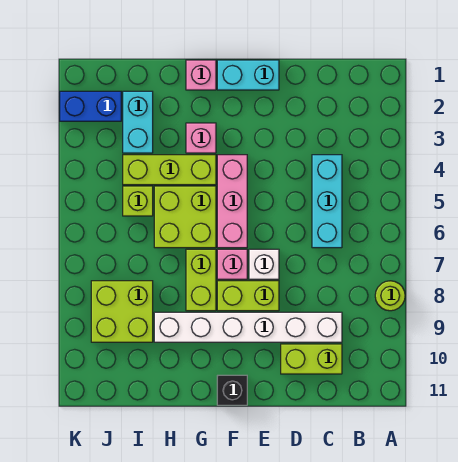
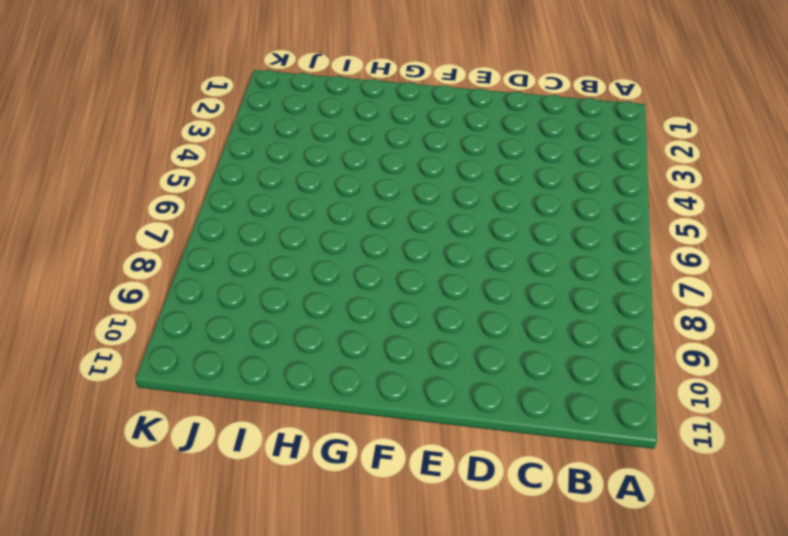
none -> lime 1x1 round brick [375,281,405,311]
none -> cyan 1x3 brick [312,155,342,248]
none -> white 1x6 brick [154,312,342,342]

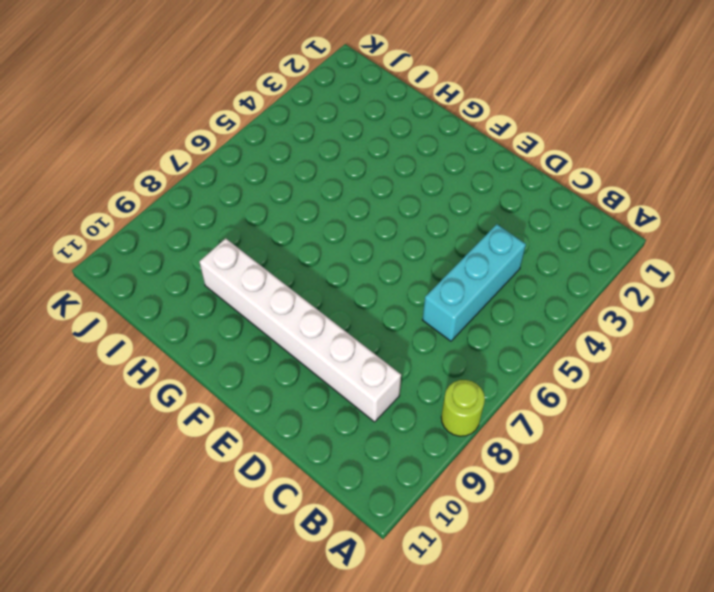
none -> lime 1x2 brick [281,344,342,374]
none -> cyan 1x2 brick [217,60,279,90]
none -> white 1x1 brick [249,249,279,279]

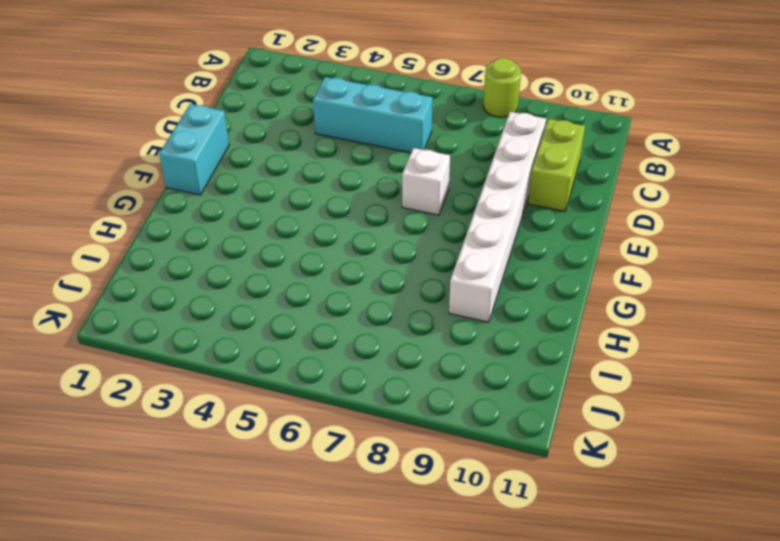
none -> lime 1x2 brick [217,281,279,311]
none -> pink 1x3 brick [217,155,247,248]
none -> pink 1x1 brick [217,249,247,279]

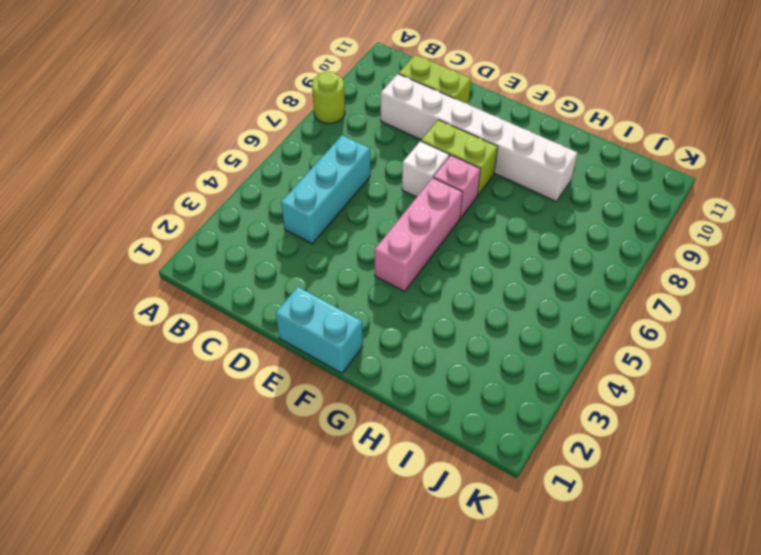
none -> black 1x1 brick [217,375,247,405]
none -> pink 1x1 brick [186,60,216,90]
none -> pink 1x1 brick [186,123,216,153]

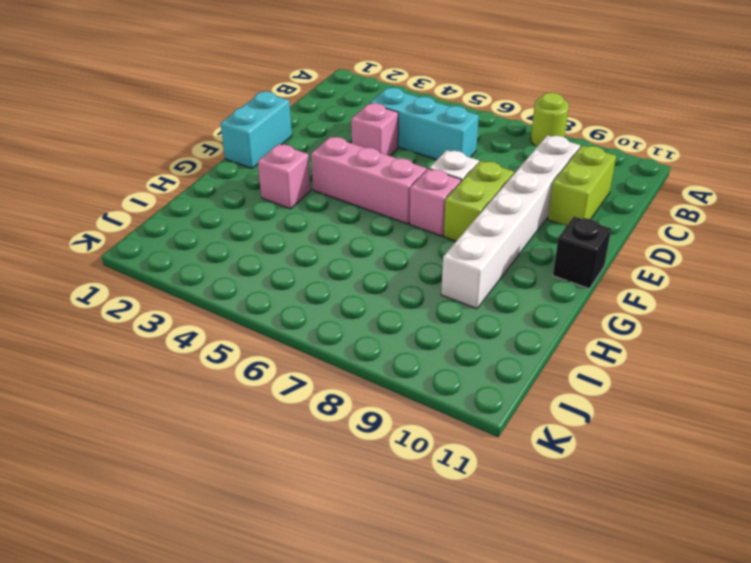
pink 1x1 brick [351,103,398,156] -> pink 1x1 brick moved to [186,60,216,90]
none -> lime 1x3 brick [123,155,216,185]
none -> lime 2x2 brick [154,186,216,248]
none -> lime 1x2 brick [186,249,216,311]

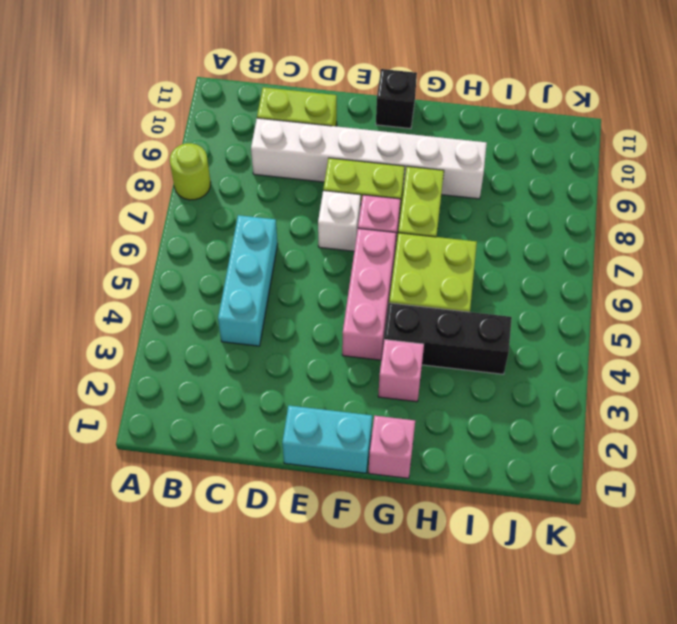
black 1x3 brick [384,303,512,374] -> lime 1x3 brick [123,155,216,185]
none -> cyan 1x2 brick [123,91,153,153]
none -> lime 1x1 brick [123,186,153,216]
none -> lime 2x2 brick [91,281,153,342]

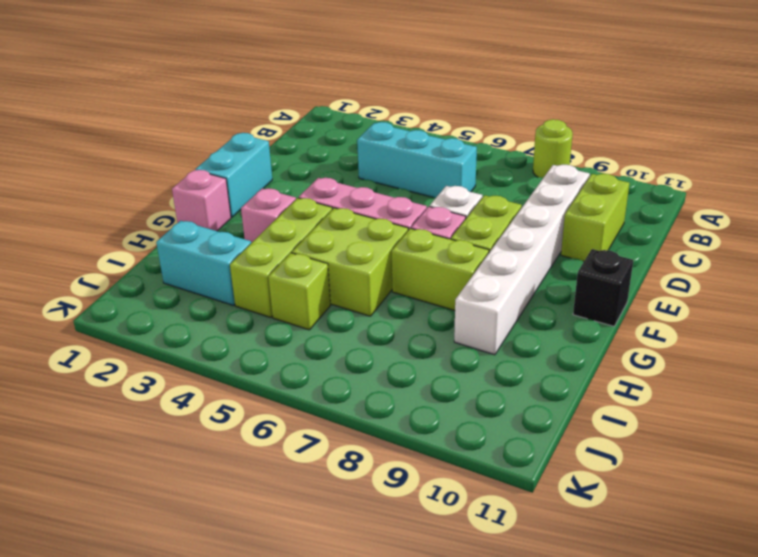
none -> lime 2x2 brick [91,281,153,342]
none -> blue 1x2 brick [60,91,121,121]

